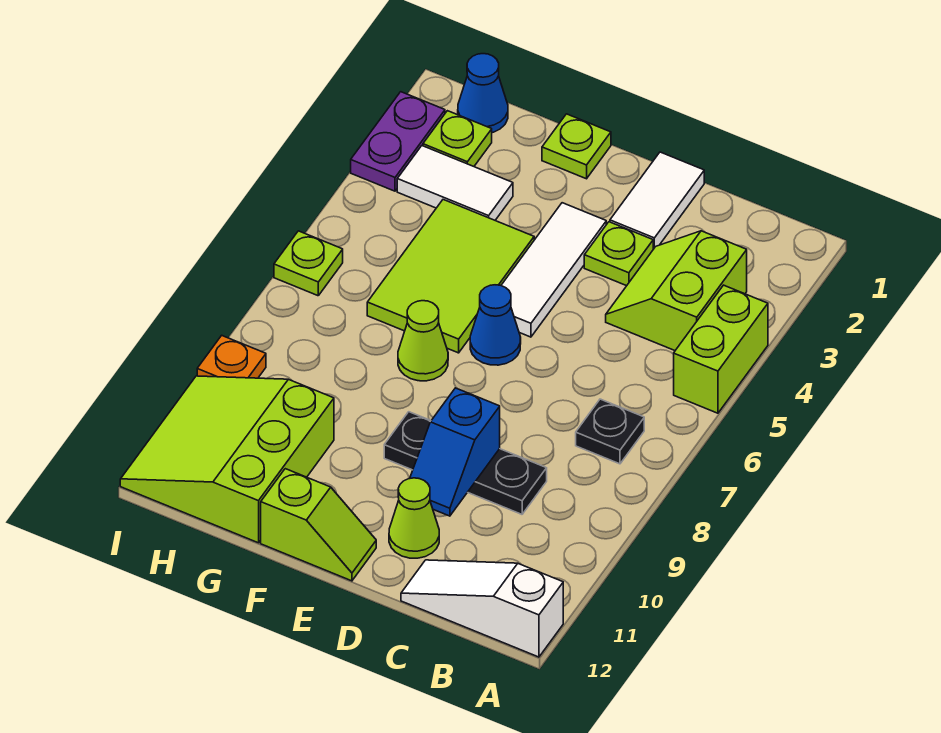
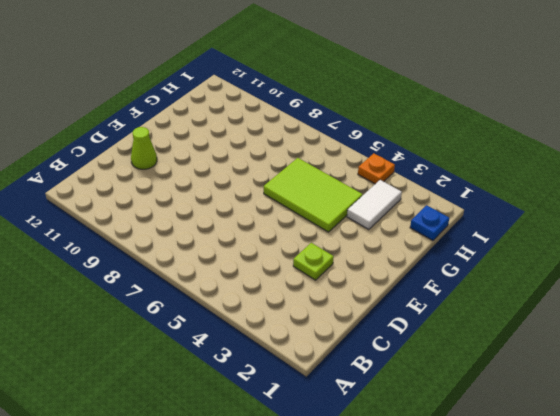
blue 1x1 plate [410,205,449,241] -> blue 1x1 cone [458,54,508,133]
orange 1x1 plate [358,153,395,184] -> orange 1x1 plate moved to [197,335,266,378]
none -> lime 1x2 brick [674,285,768,413]
none -> white 1x3 slope [401,560,563,657]
none -> lime 2x2 slope [606,231,747,350]

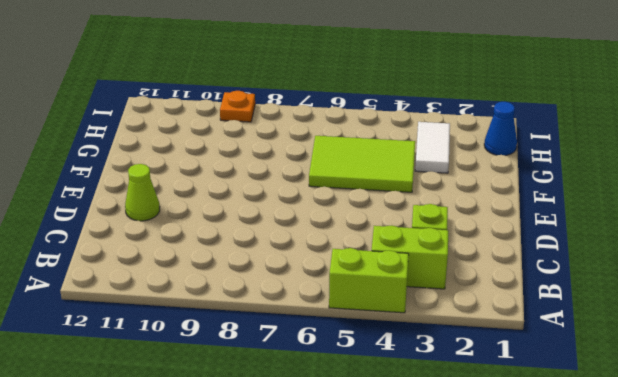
none -> white 1x3 slope [401,560,563,657]
none -> black 1x1 plate [576,399,644,464]
none -> black 1x3 plate [384,412,547,514]

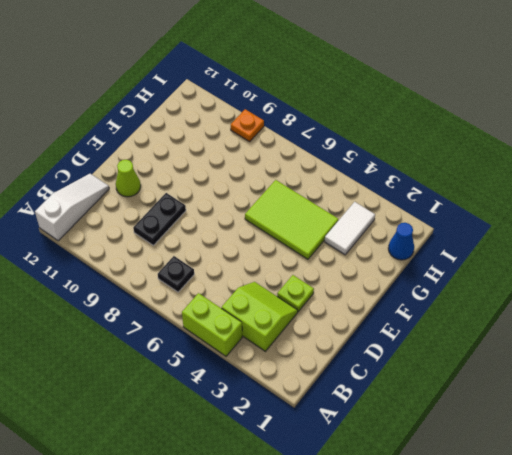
black 1x2 plate [133,193,186,245] -> black 1x3 plate [384,412,547,514]
none -> white 1x2 tile [610,152,704,249]
none -> white 1x3 tile [501,203,606,337]
none -> blue 1x1 cone [470,285,521,365]

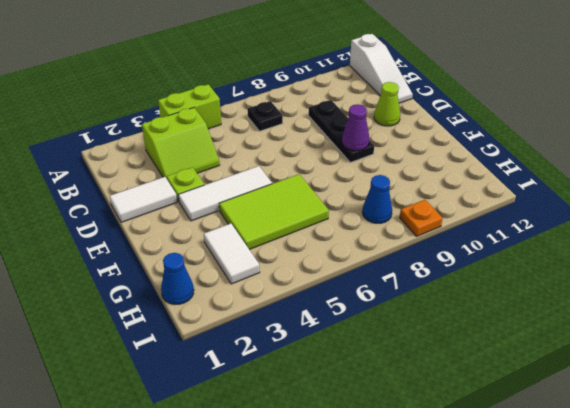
purple 1x1 cone [342,104,370,151] -> none
blue 1x1 cone [362,175,392,223] -> blue 1x1 cone moved to [470,285,521,365]
none -> lime 1x2 slope [261,469,376,581]
none -> lime 1x1 plate [542,114,611,179]
none -> lime 1x1 cone [398,301,448,381]

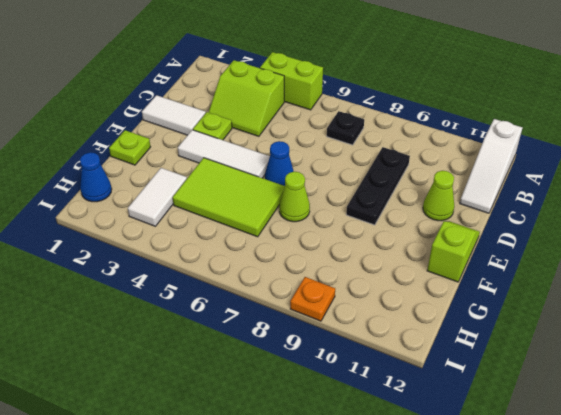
none -> lime 3x3 slope [120,376,334,543]
none -> lime 1x1 plate [423,111,492,166]
none -> purple 1x2 plate [351,92,445,191]

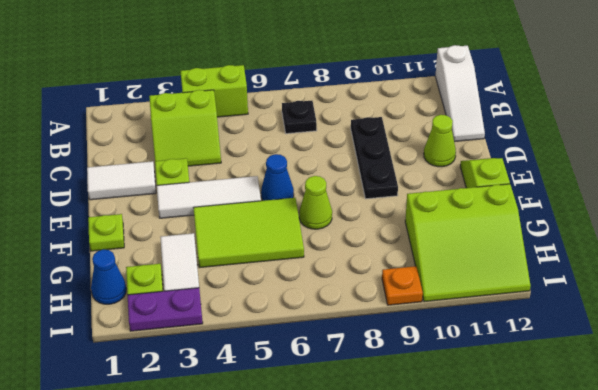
none -> lime 1x1 plate [274,231,343,296]
none -> blue 1x2 slope [410,388,500,516]

